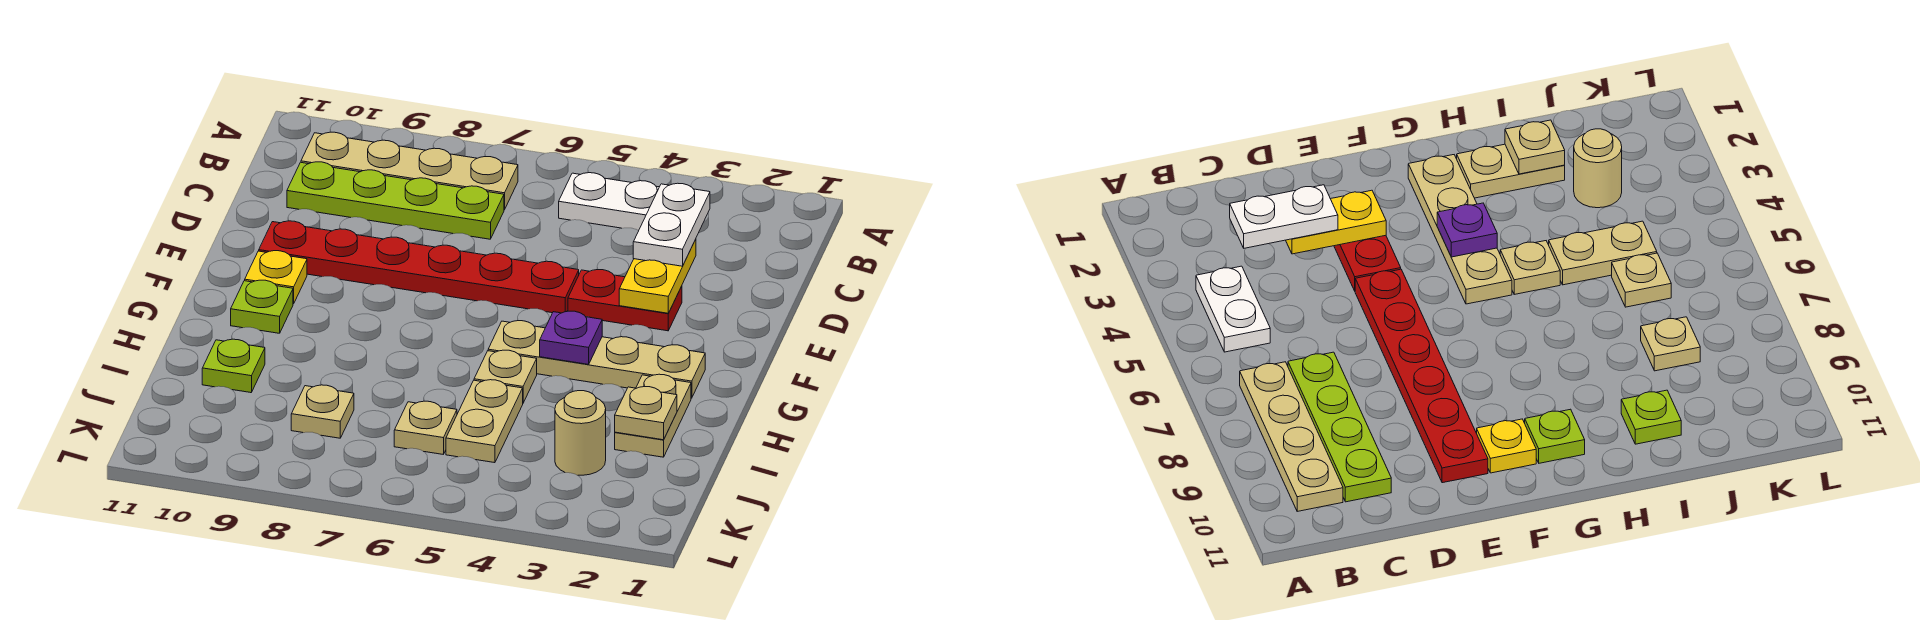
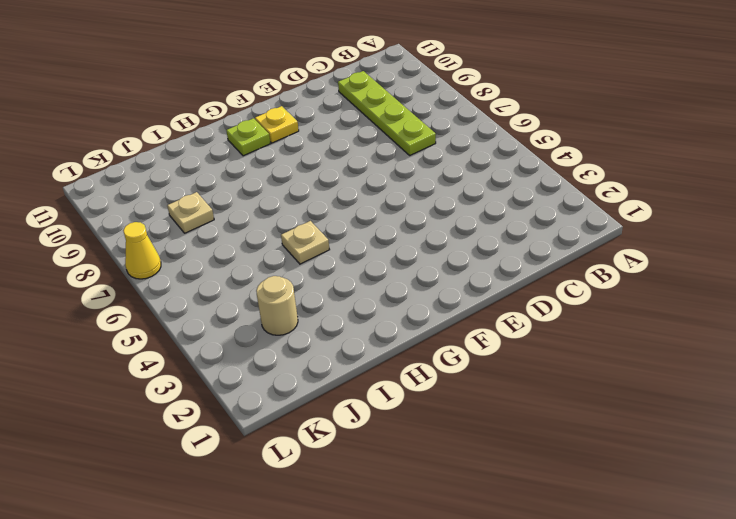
yellow 1x1 cone [123,222,161,279] -> none
none -> white 1x2 plate [559,173,659,231]
none -> tan 1x4 plate [301,132,518,210]
none -> red 1x2 plate [568,270,682,331]

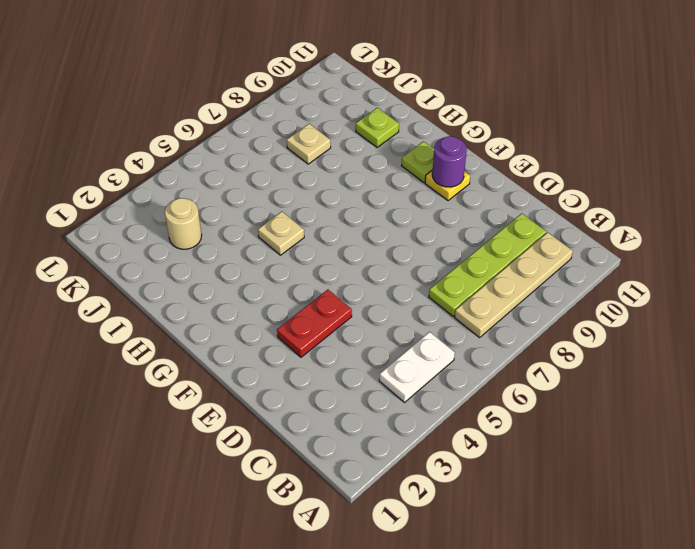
purple 1x1 round brick [432,136,467,187] -> none
none -> red 1x6 plate [259,221,579,313]
none -> tan 1x4 plate [488,321,705,398]
none -> tan 1x2 plate [615,374,691,457]

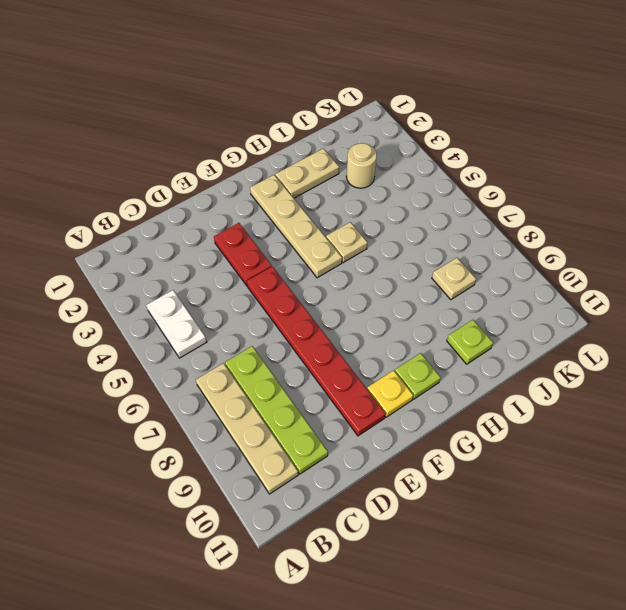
none -> tan 1x2 plate [446,380,523,463]
none -> tan 1x1 plate [394,401,457,454]
none -> yellow 1x2 plate [619,239,696,313]

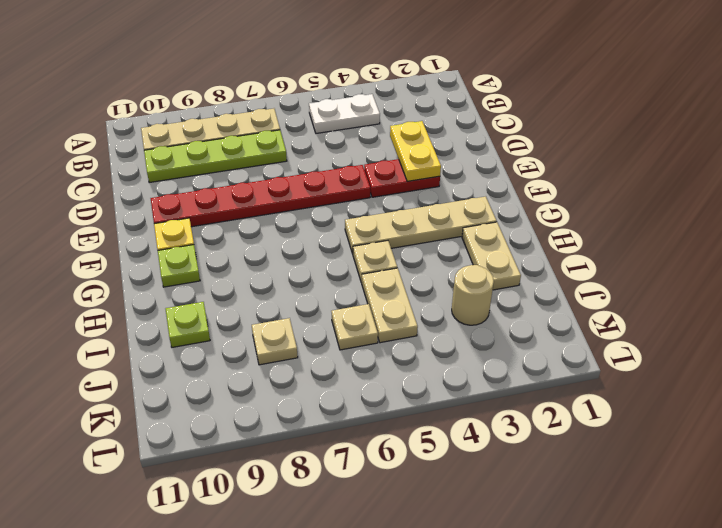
none -> purple 1x1 plate [540,311,602,364]
none -> tan 1x1 plate [615,387,677,440]
none -> white 1x2 plate [633,183,710,266]

